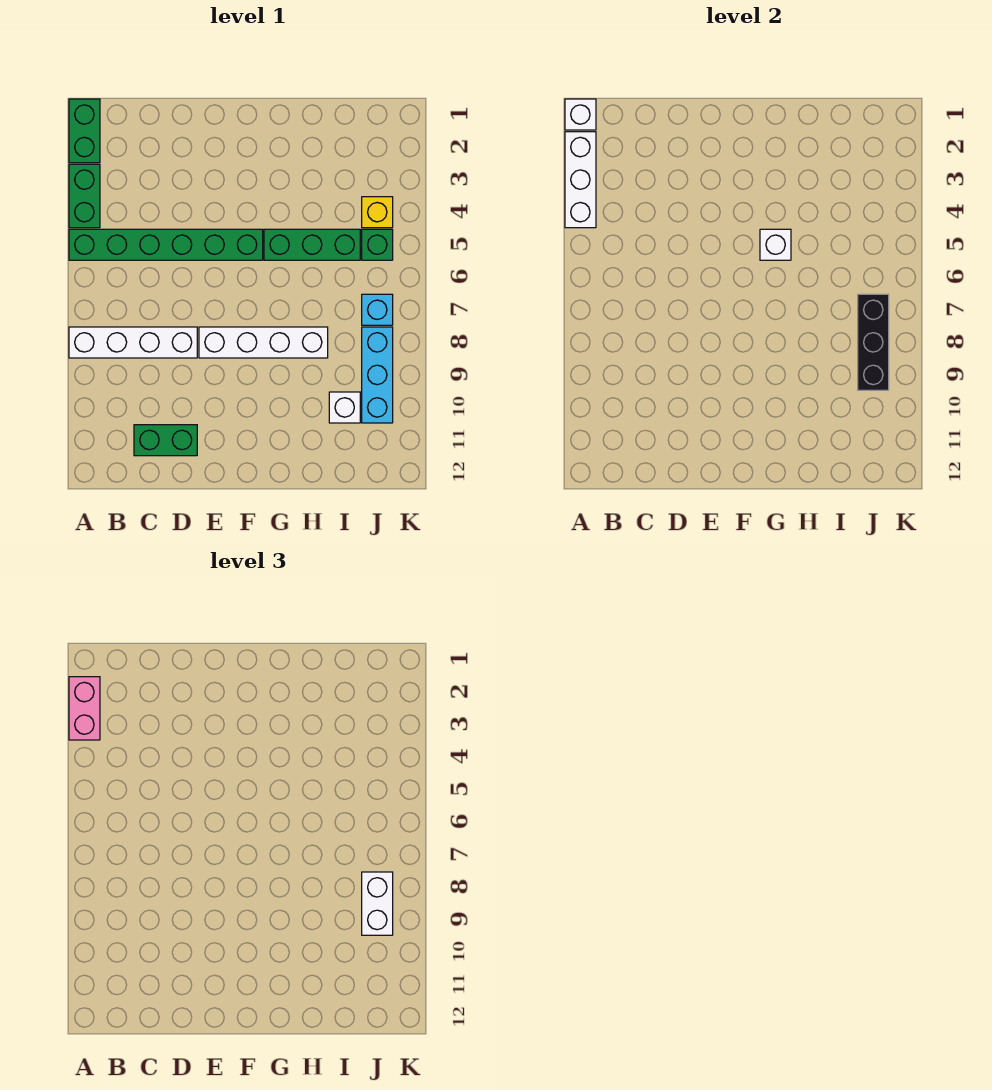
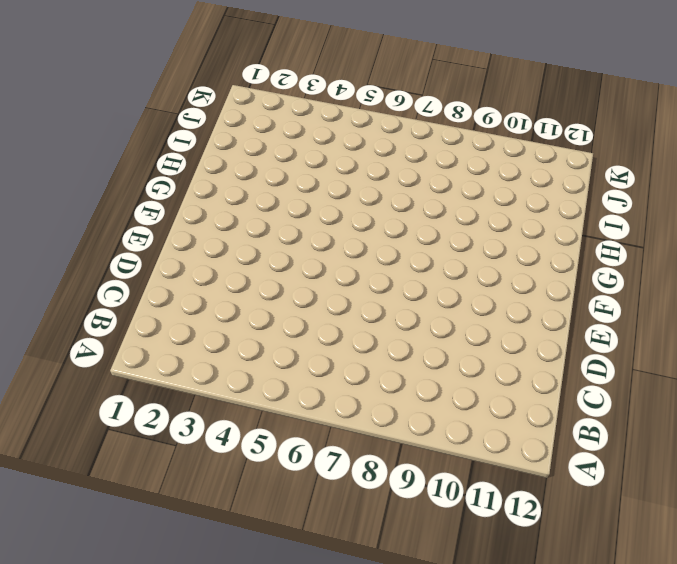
none -> green 1x2 brick [69,99,100,163]
none -> green 1x2 brick [69,164,100,228]
none -> green 1x6 brick [69,229,263,260]

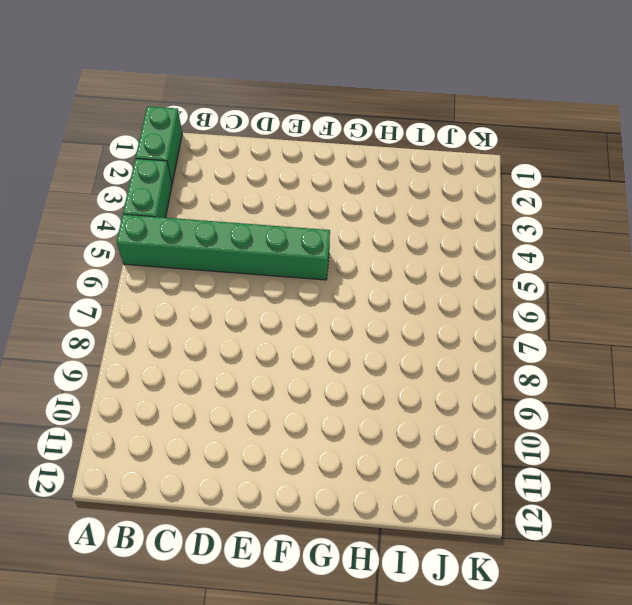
none -> white 1x4 brick [69,327,197,358]
none -> green 1x2 brick [134,425,197,456]
none -> white 1x4 brick [199,327,328,358]

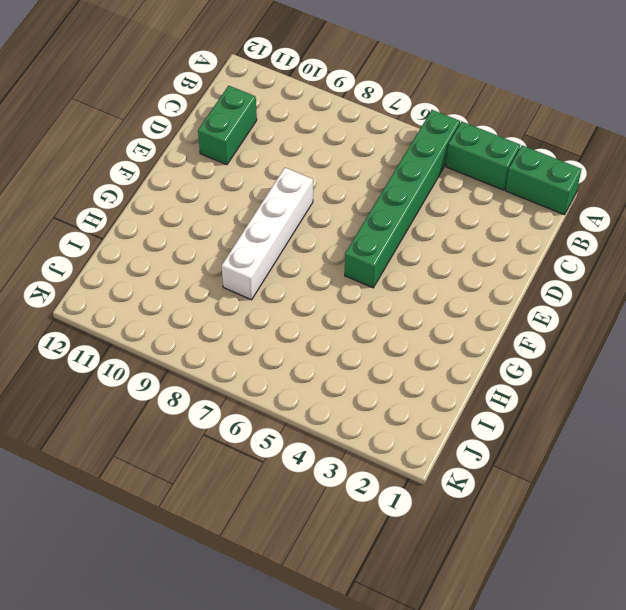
none -> white 1x4 brick [69,327,197,358]
none -> green 1x3 brick [264,229,360,260]
none -> white 1x1 brick [329,392,360,423]

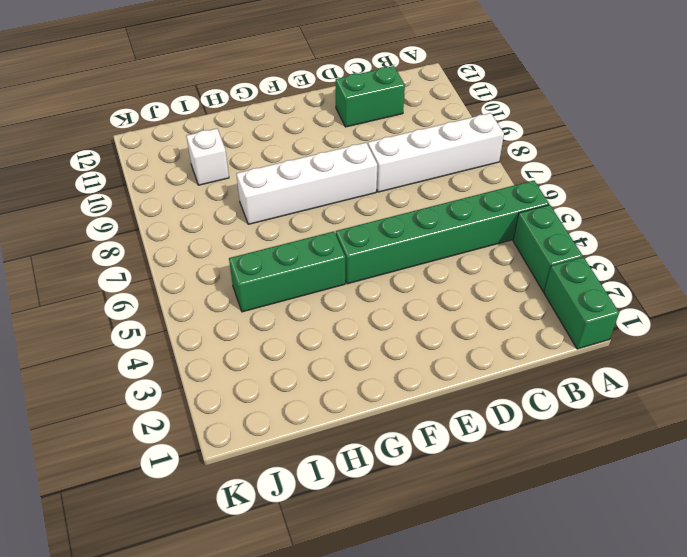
none -> yellow 1x1 brick [362,197,393,228]
none -> green 1x1 brick [362,229,393,260]
none -> cyan 1x1 brick [362,294,393,325]

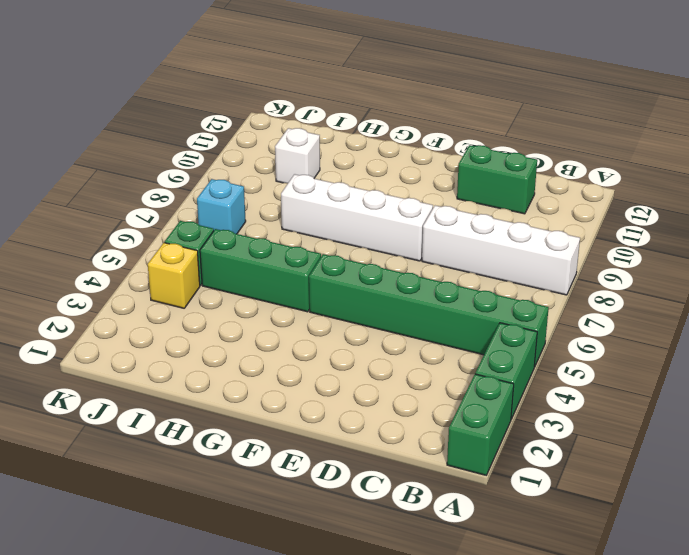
none -> cyan 1x3 brick [362,327,393,423]
none -> white 1x1 brick [565,99,596,130]
none -> white 1x3 brick [565,132,596,228]

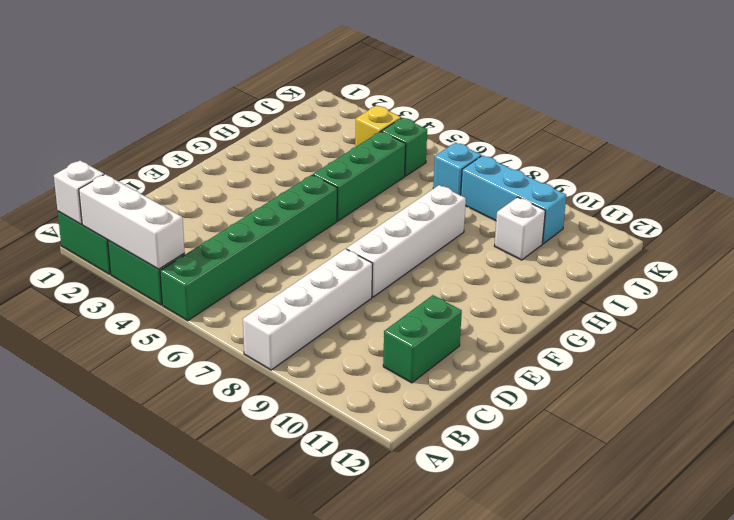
none -> white 1x1 brick [760,229,791,260]
none -> black 1x3 brick [858,294,889,390]
none -> pink 1x2 brick [69,677,100,740]

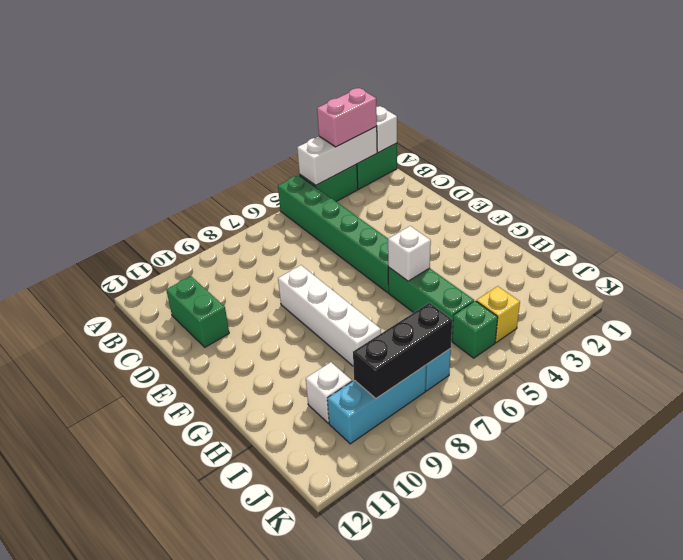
none -> white 1x4 brick [69,327,197,358]
none -> white 1x2 brick [362,872,393,935]

